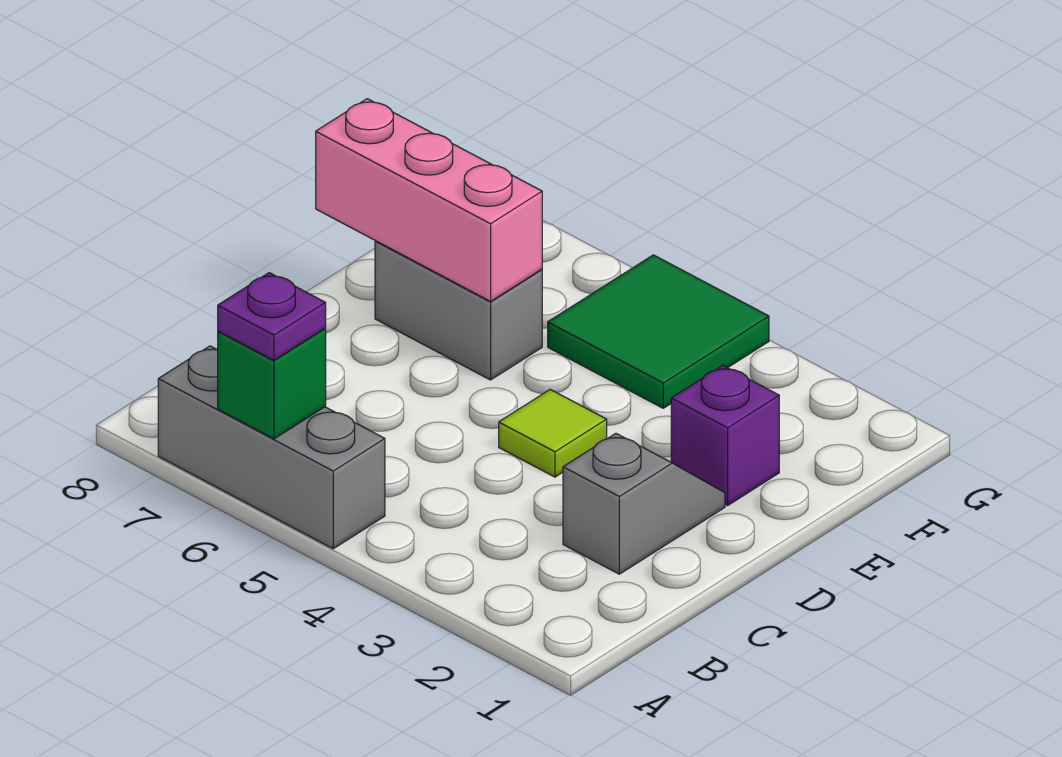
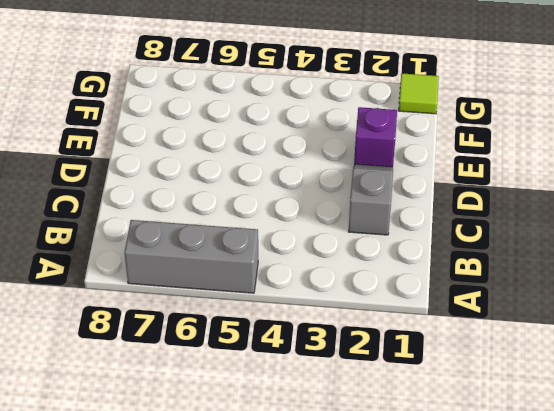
lime 1x1 tile [399,73,439,114] -> lime 1x1 tile moved to [499,389,607,477]
none -> grey 1x2 brick [375,241,542,380]
none -> green 2x2 tile [548,255,769,408]

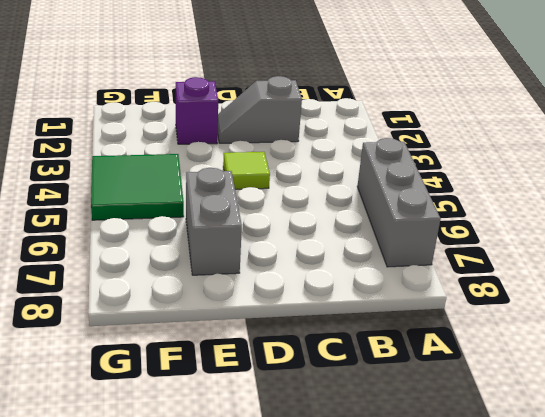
none -> green 1x1 brick [218,328,326,439]
none -> pink 1x3 brick [316,99,542,301]

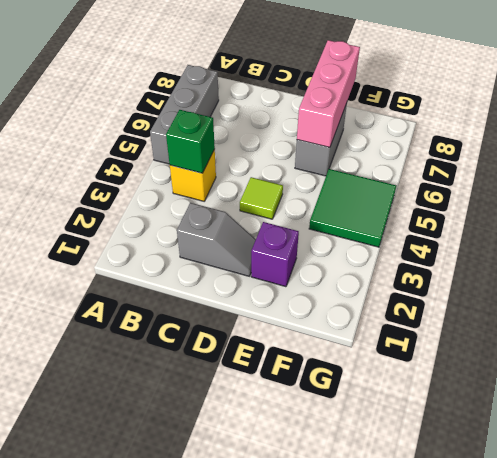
yellow 1x1 brick [170,150,216,201] -> none
green 1x1 brick [166,110,215,173] -> green 1x1 brick moved to [218,328,326,439]
none -> purple 1x1 plate [218,273,326,360]

